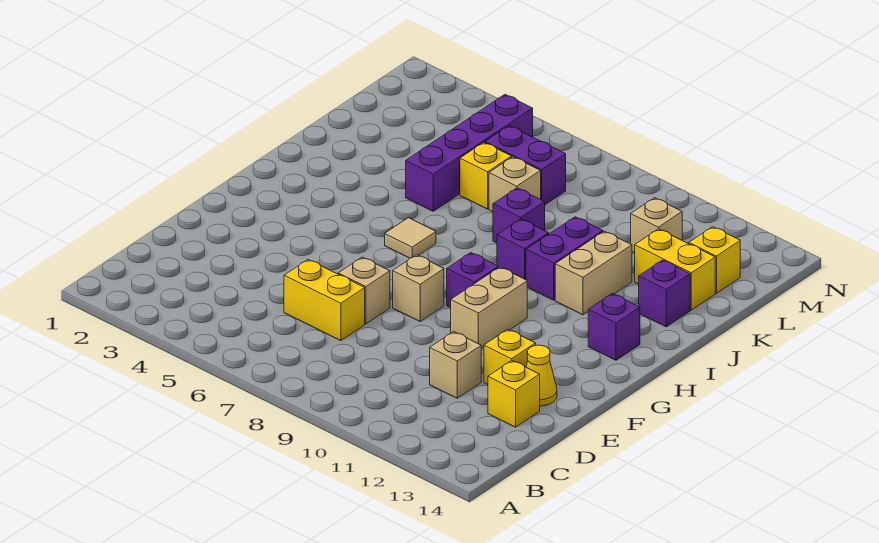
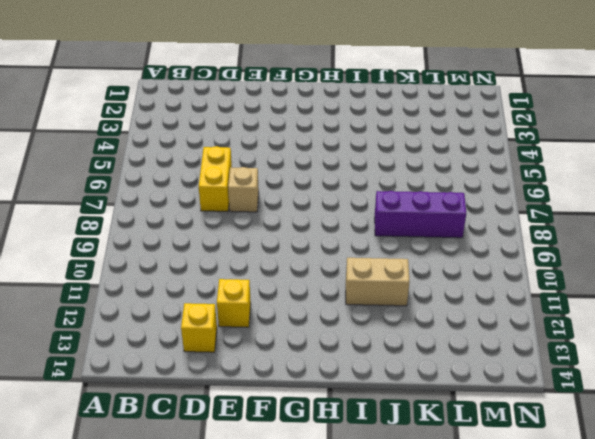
purple 1x3 brick [375,191,466,238] -> purple 1x1 brick [493,188,545,243]
none -> tan 1x1 brick [430,332,481,398]
none -> yellow 1x1 cone [526,345,557,406]
none -> tan 1x1 brick [393,255,444,321]

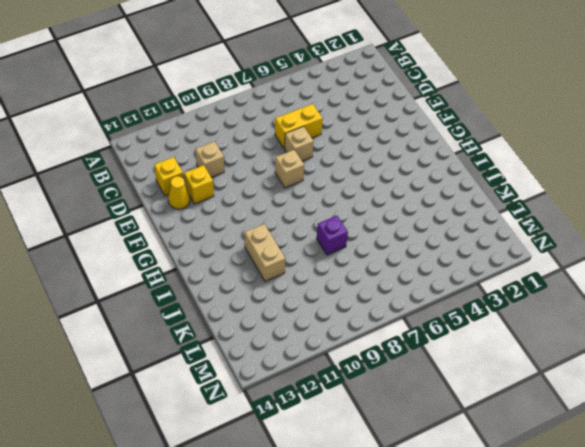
none -> tan 1x2 brick [451,267,527,349]
none -> purple 1x1 brick [447,253,498,308]
none -> tan 1x1 tile [385,218,436,258]

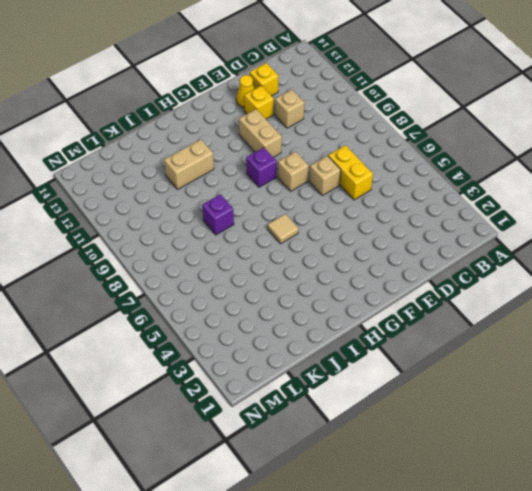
tan 1x2 brick [239,109,282,157] -> tan 1x2 brick turned to [451,267,527,349]
none -> purple 1x1 brick [588,294,640,360]
none -> purple 1x1 brick [497,219,549,280]
none -> purple 1x2 brick [526,217,603,300]

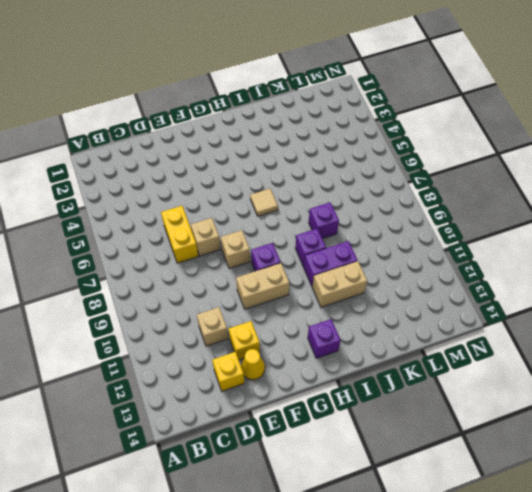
none -> purple 1x4 brick [406,95,533,211]
none -> purple 1x1 brick [639,260,690,327]
none -> yellow 1x1 brick [460,142,511,209]

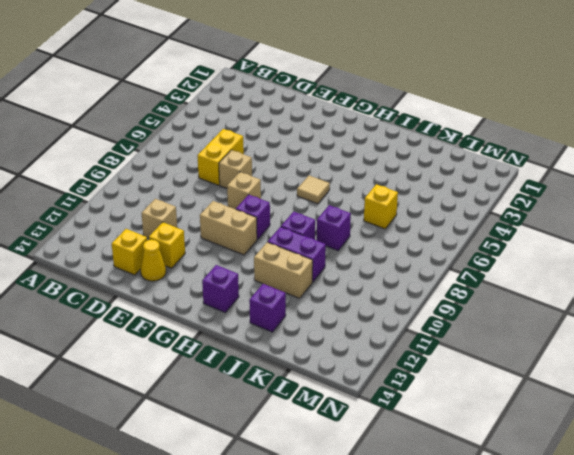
none -> purple 1x4 brick [406,95,533,211]
none -> tan 1x1 brick [489,157,541,212]
none -> yellow 1x2 brick [635,229,715,310]

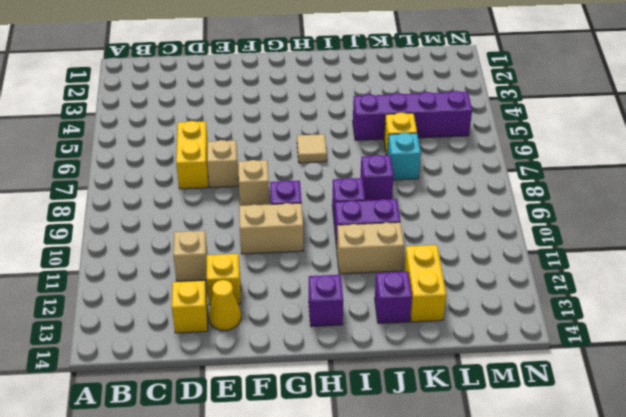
cyan 1x1 brick [387,133,421,180] -> tan 1x1 brick [489,157,541,212]
none -> purple 1x2 brick [485,126,566,205]
none -> tan 1x1 brick [631,198,682,253]
none -> yellow 1x1 brick [689,227,740,293]

